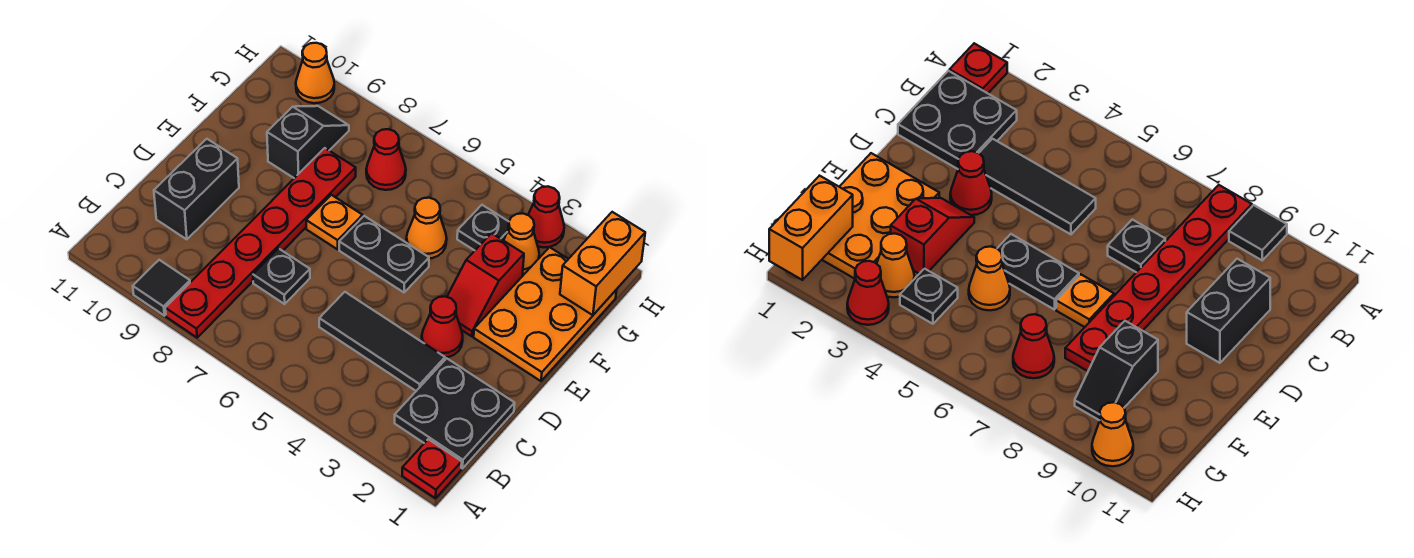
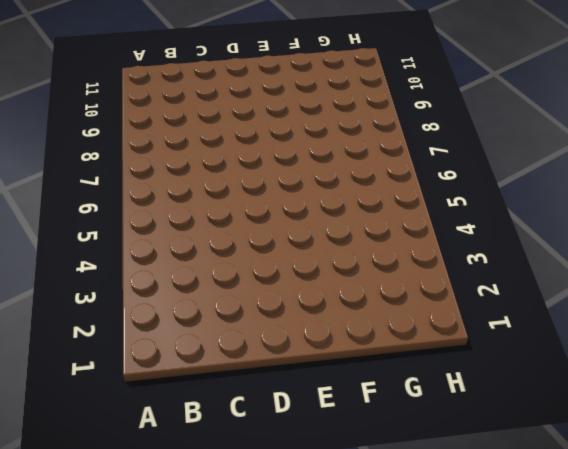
none -> red 1x1 plate [402,439,462,498]
none -> red 1x6 plate [165,148,356,338]
none -> black 1x1 tile [133,260,190,316]

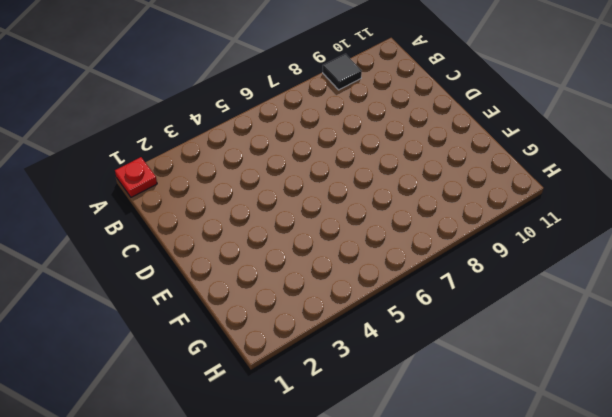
none -> red 1x6 plate [165,148,356,338]
none -> black 2x2 plate [395,358,515,469]
none -> black 1x3 tile [319,292,445,391]

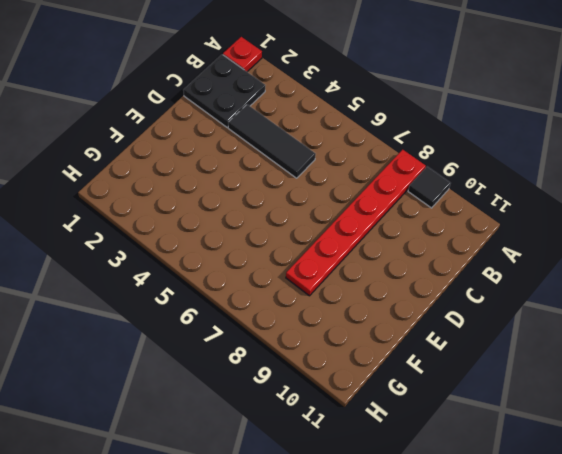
none -> black 1x1 plate [253,249,310,304]
none -> black 1x2 brick [154,139,239,239]
none -> red 1x1 cone [422,296,463,358]

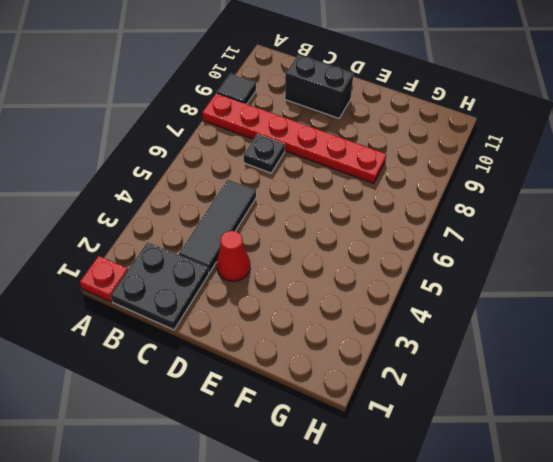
none -> orange 2x3 plate [474,247,617,381]
none -> red 1x2 slope [447,233,524,336]
none -> black 1x2 plate [339,216,429,292]

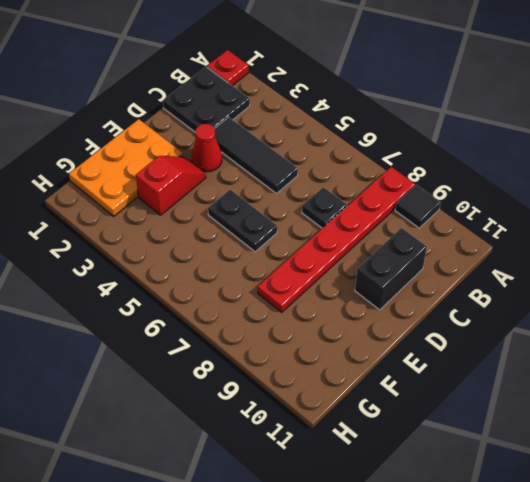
none -> orange 1x1 plate [306,195,363,249]
none -> orange 1x1 cone [406,198,447,258]
none -> black 1x2 slope [267,106,349,178]

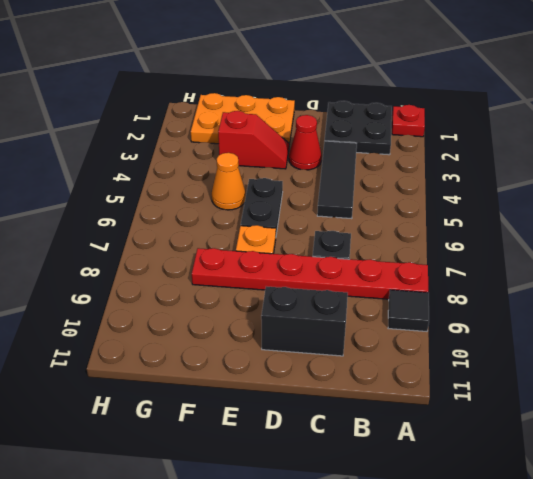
none -> black 1x2 slope [267,106,349,178]
none -> orange 1x1 cone [504,213,539,274]
none -> black 1x1 plate [457,205,509,250]

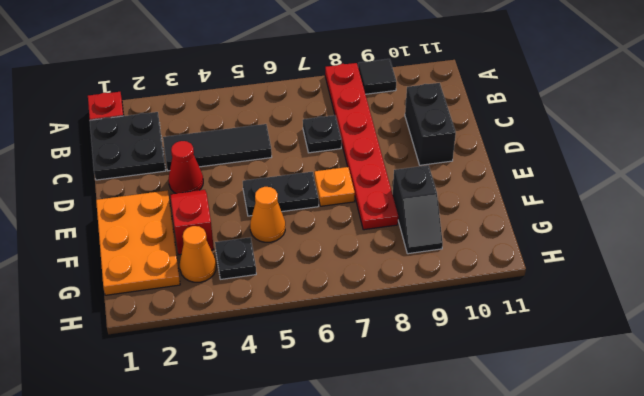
none -> red 1x1 cone [366,129,406,190]
none -> red 1x1 cone [528,186,564,247]
none -> orange 1x1 cone [296,43,334,103]

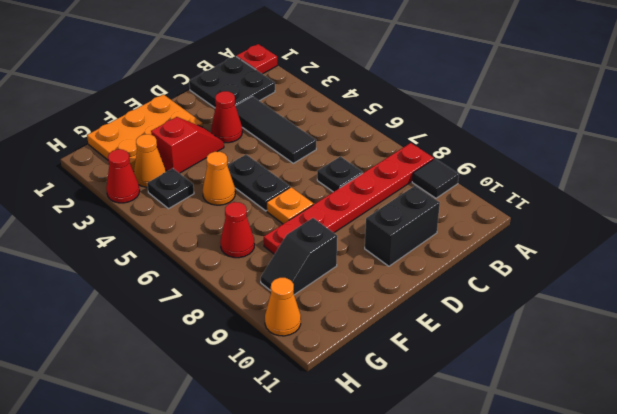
none -> orange 1x2 brick [560,212,645,315]

